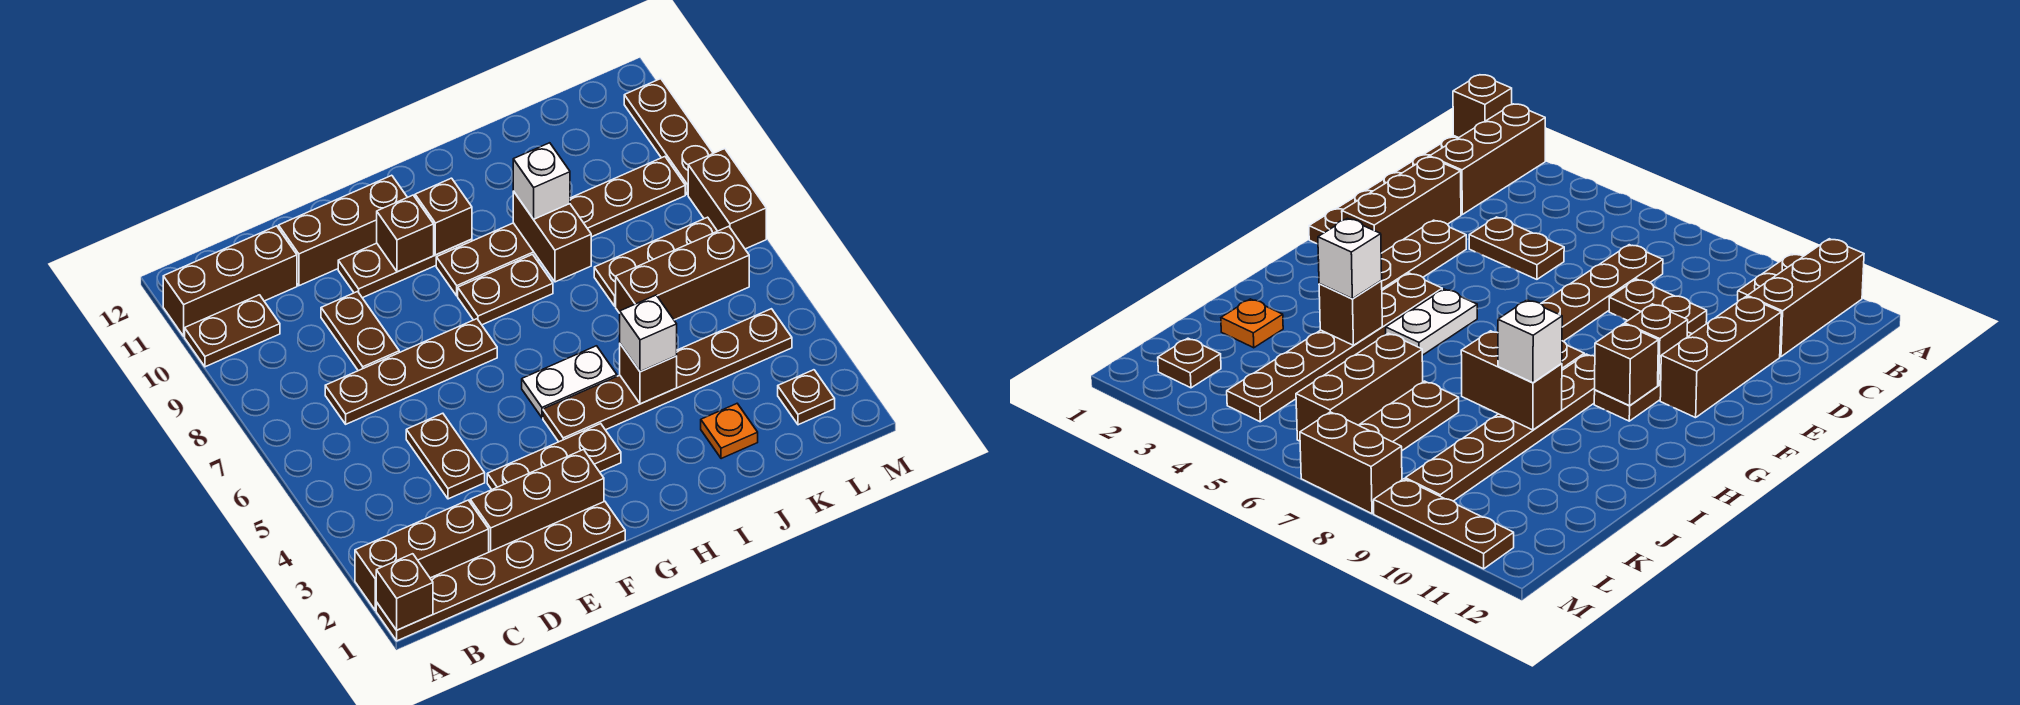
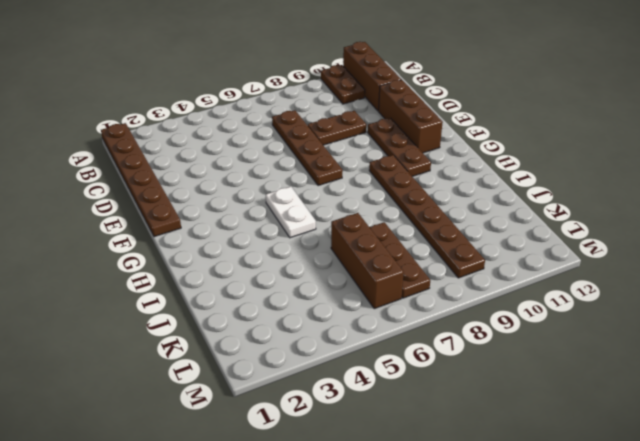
none -> brown 1x3 brick [355,500,489,610]
none -> brown 1x3 brick [470,450,604,552]
none -> brown 1x2 plate [406,413,485,499]

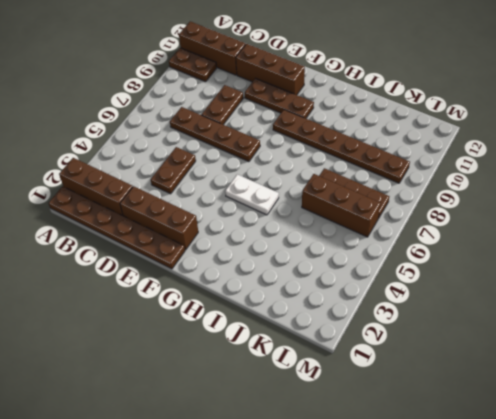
none -> brown 1x3 plate [487,424,621,490]
none -> brown 1x6 plate [543,309,792,442]
none -> brown 1x2 plate [458,254,553,325]

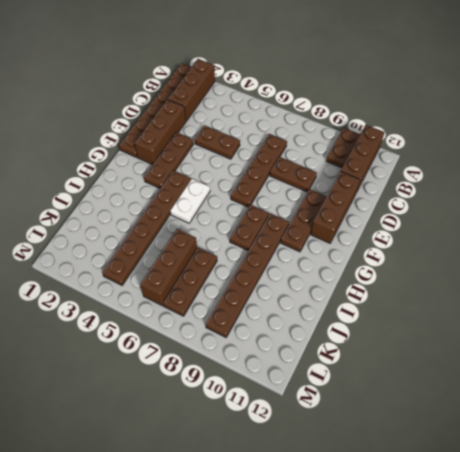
none -> orange 1x1 plate [701,404,758,459]
none -> brown 1x1 plate [778,370,835,425]
none -> brown 1x2 brick [688,149,766,249]

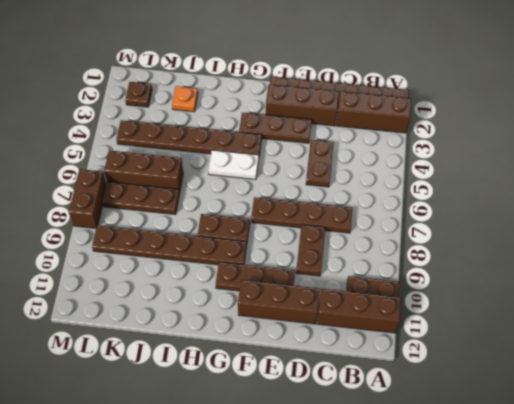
none -> brown 1x3 plate [624,79,713,195]
none -> brown 1x1 brick [376,554,433,630]
none -> brown 1x1 brick [377,195,434,272]

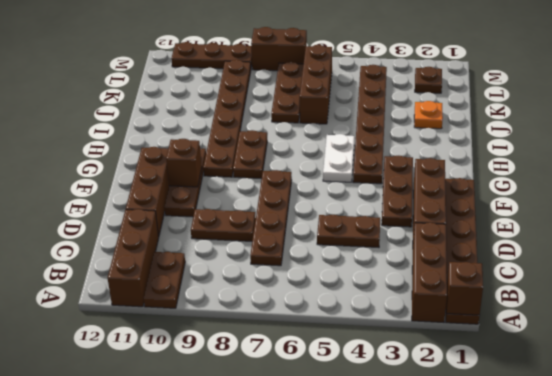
none -> brown 1x1 brick [415,178,472,255]
none -> brown 1x1 brick [620,344,677,404]
none -> brown 1x2 brick [513,191,591,282]

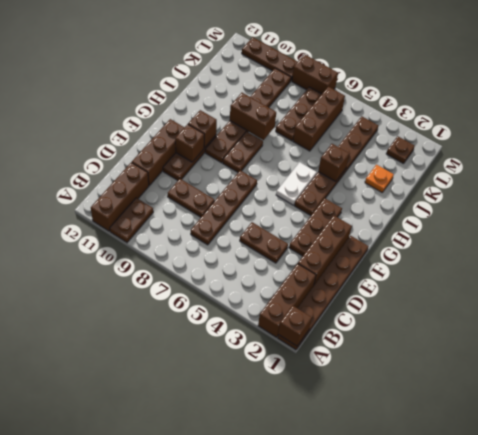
none -> white 1x1 brick [620,295,677,372]
none -> white 1x1 brick [513,143,570,219]

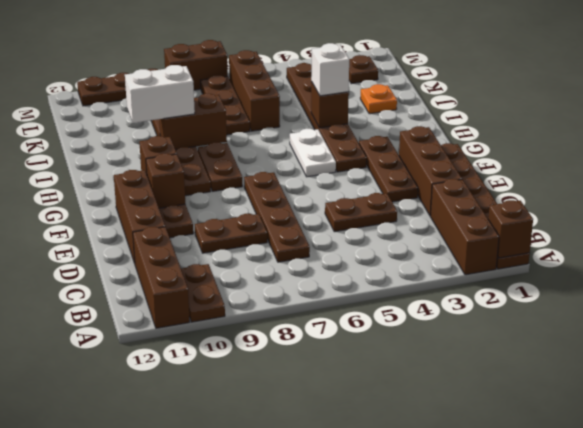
white 1x2 brick [125,65,195,123] -> white 1x1 brick [513,143,570,219]

